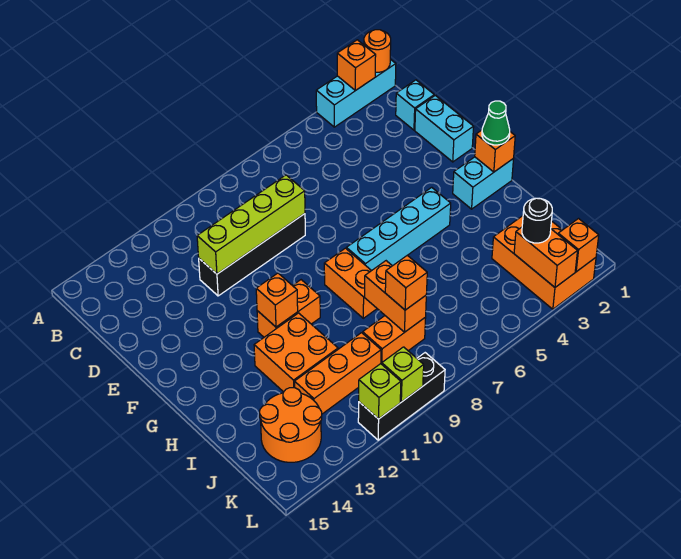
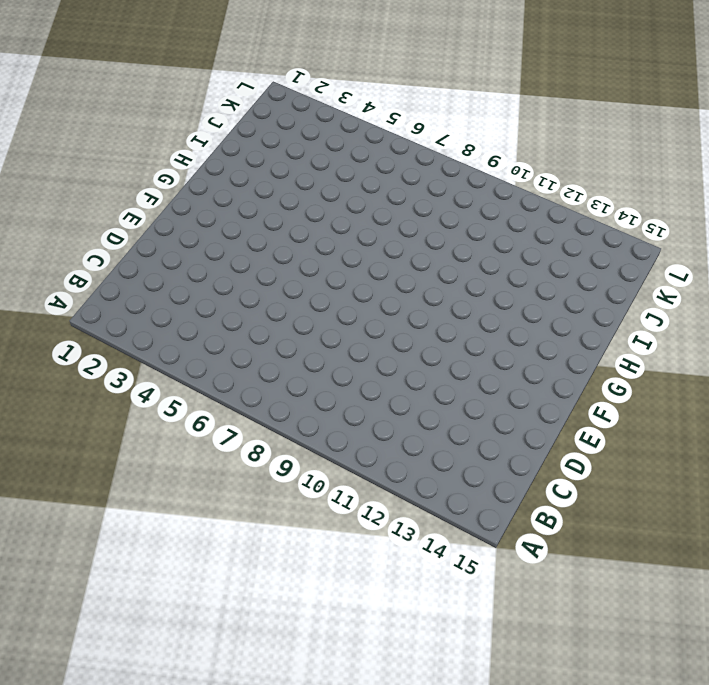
none -> cyan 1x3 brick [316,59,396,127]
none -> cyan 1x1 brick [396,80,434,130]
none -> cyan 1x2 brick [415,95,474,162]

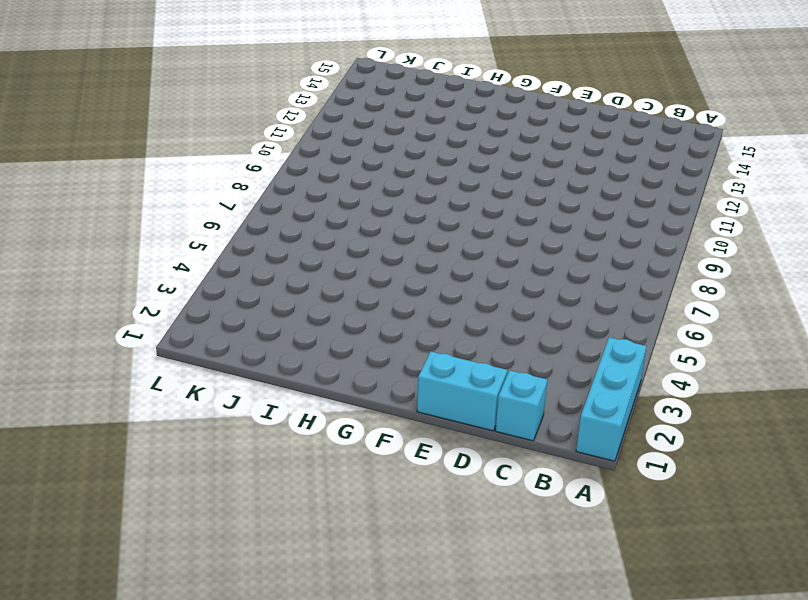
none -> black 1x4 brick [199,214,305,296]
none -> cyan 1x2 brick [453,157,514,209]
none -> cyan 1x4 brick [346,187,451,271]

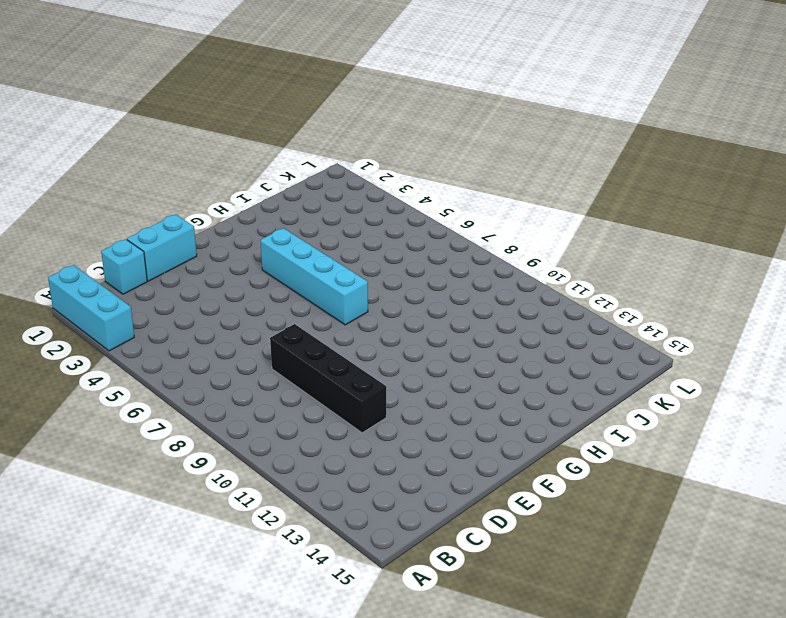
none -> cyan 1x2 brick [453,157,514,209]
none -> orange 1x2 brick [324,248,377,318]
none -> orange 1x2 brick [257,280,320,337]

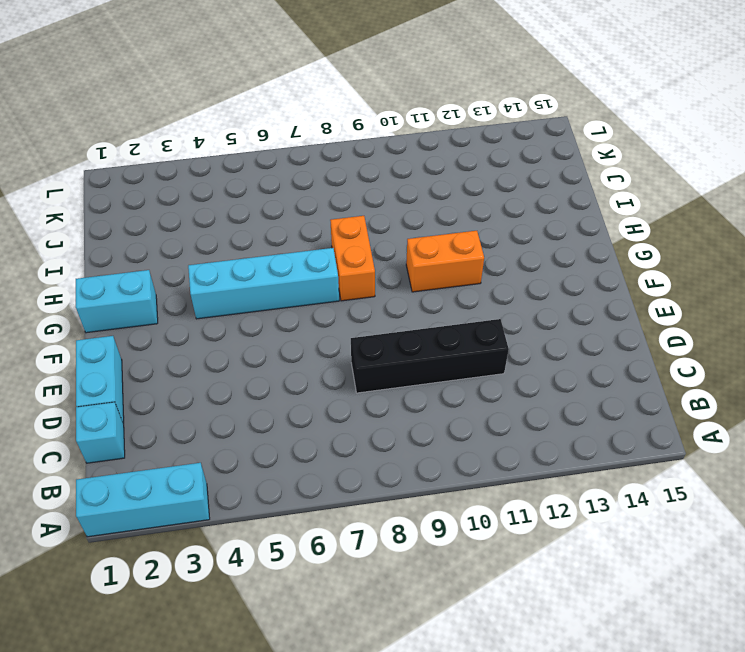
none -> orange 2x2 brick [254,313,338,392]
none -> orange 2x3 brick [492,216,596,309]
none -> orange 1x2 brick [363,316,426,364]

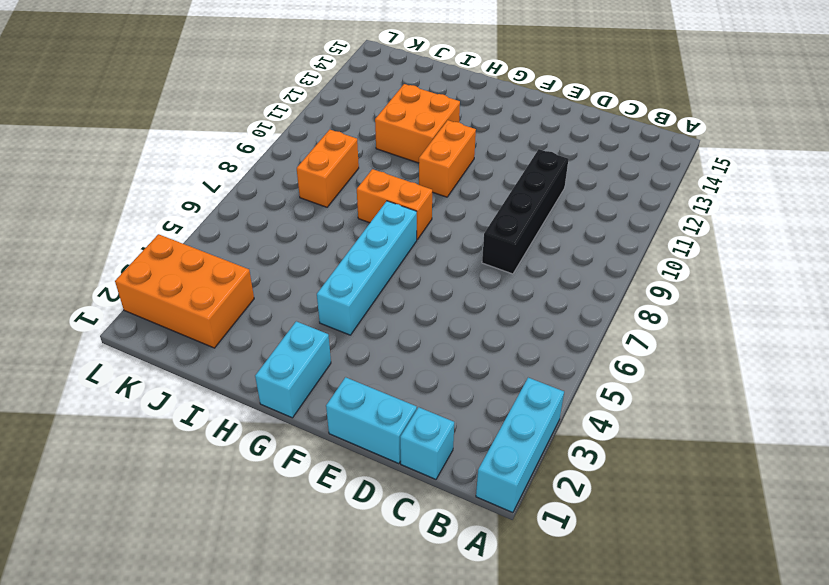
none -> orange 1x3 brick [294,333,381,414]
none -> orange 2x2 round brick [260,388,322,462]
none -> black 1x3 brick [358,353,445,440]

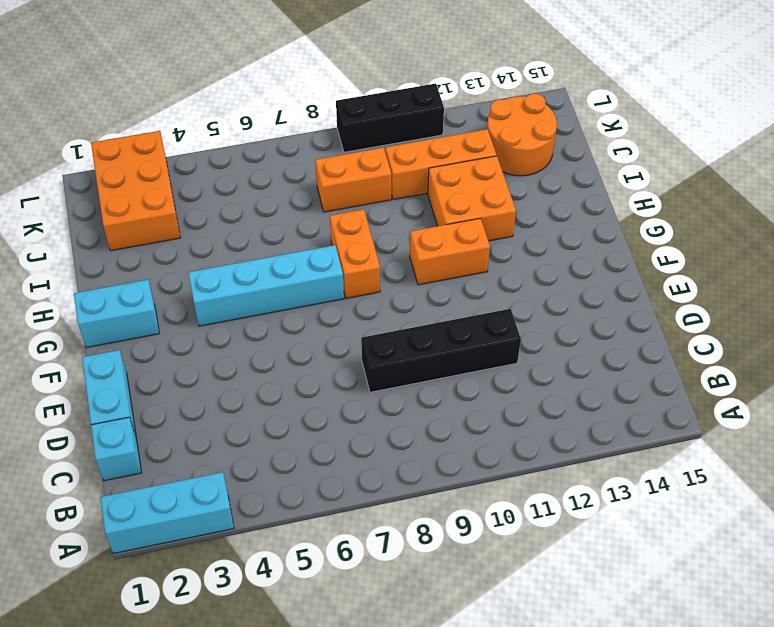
none -> orange 1x1 round brick [364,30,391,72]
none -> orange 1x1 brick [337,40,376,91]
none -> lime 1x4 brick [197,175,305,274]

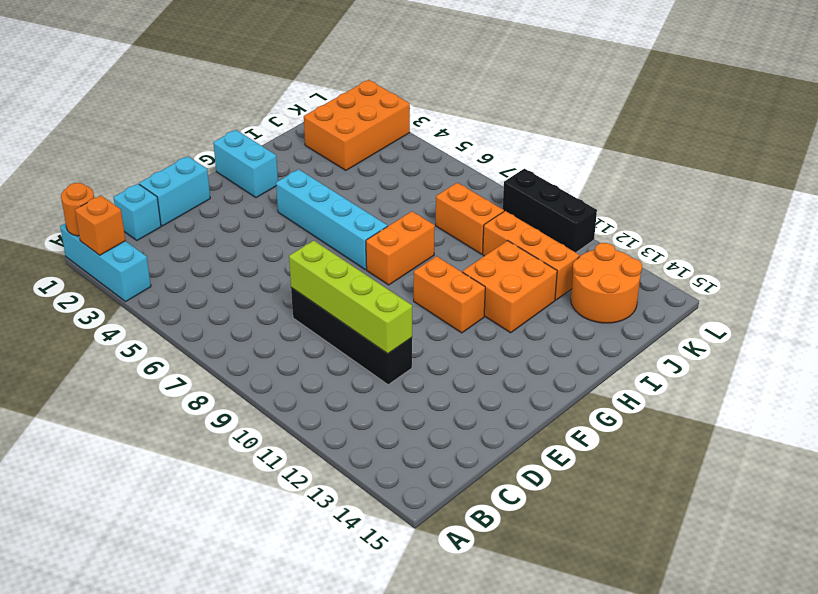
none -> orange 1x1 brick [475,130,515,172]
none -> orange 1x1 brick [256,273,298,327]
none -> orange 1x2 brick [365,261,426,332]

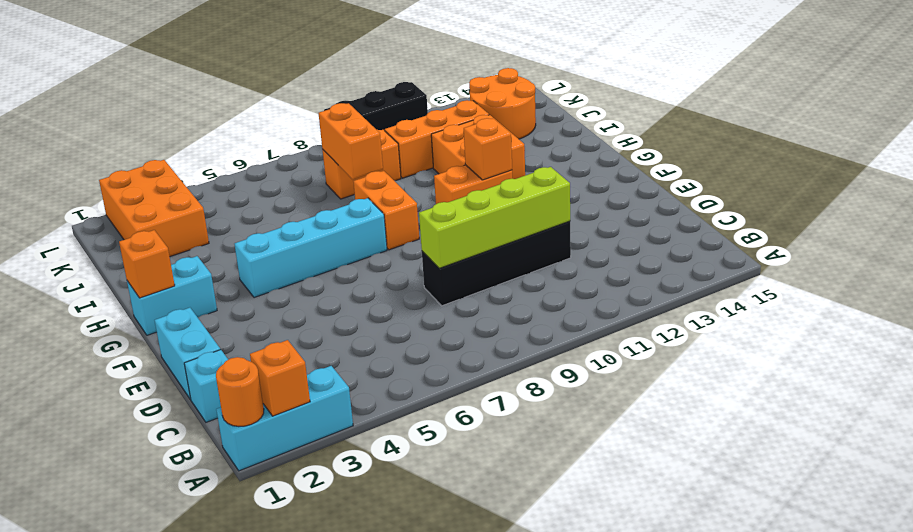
none -> orange 1x2 brick [514,227,577,287]
none -> orange 1x1 brick [558,219,599,272]
none -> lime 1x1 brick [382,347,424,402]

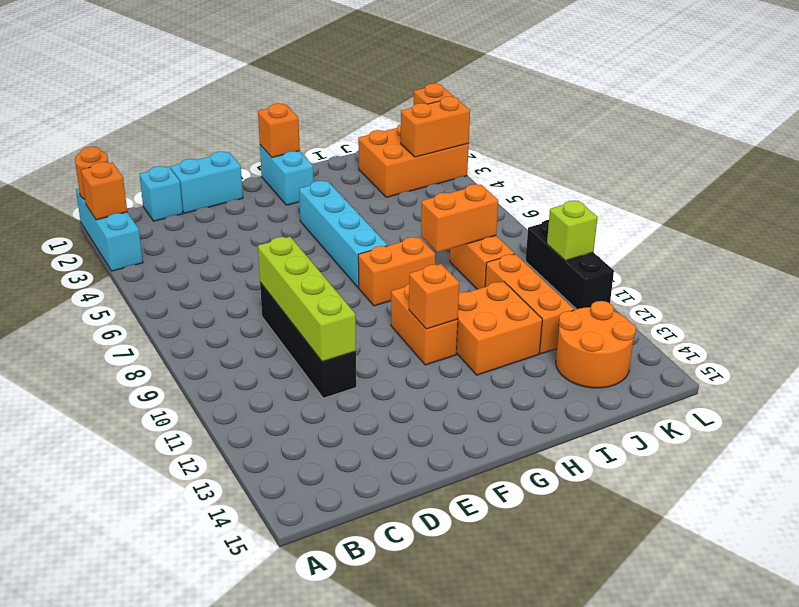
none -> lime 1x1 brick [359,364,401,419]
none -> green 1x1 cone [482,101,510,145]
none -> orange 1x1 brick [385,255,427,310]

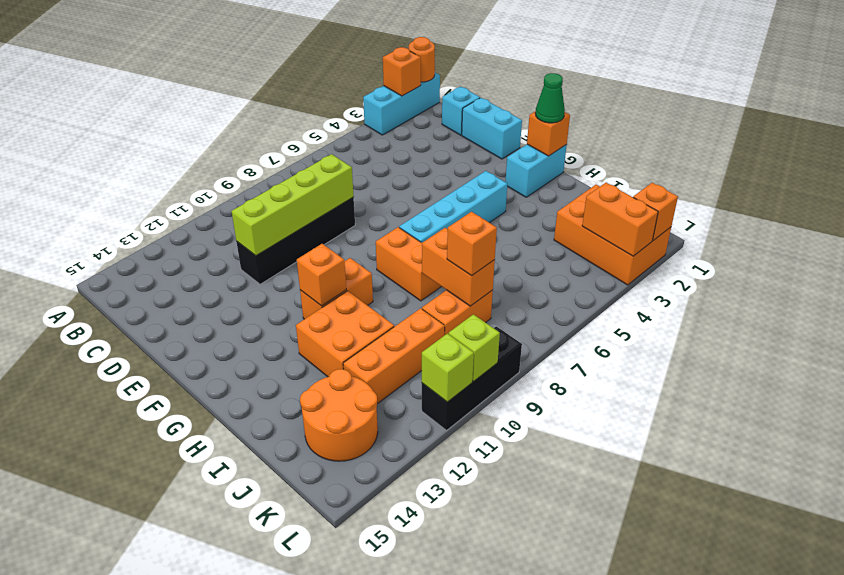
none -> black 1x1 round brick [522,198,552,243]

